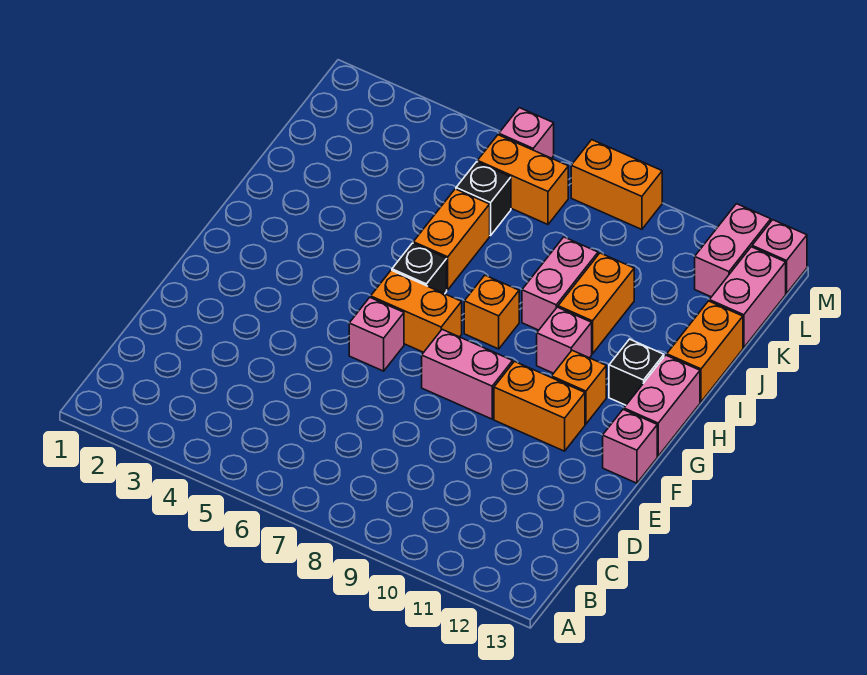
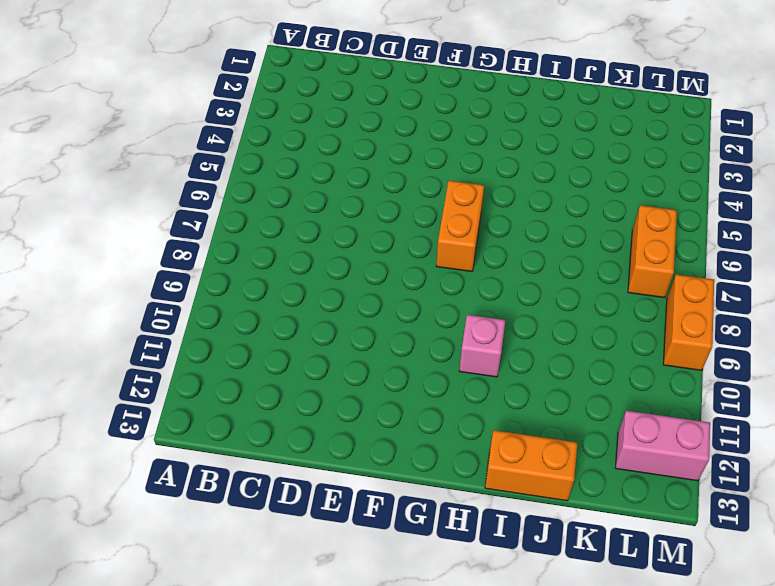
none -> pink 1x1 brick [349,297,404,371]
none -> pink 1x2 brick [422,329,513,419]
none -> orange 1x2 brick [494,361,585,451]

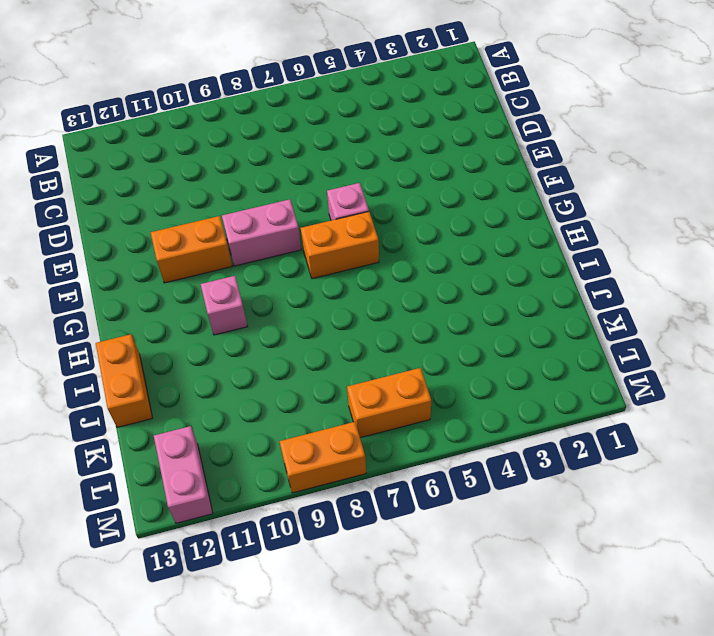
none -> pink 1x1 brick [603,410,657,483]
none -> orange 1x1 brick [552,350,606,424]
none -> pink 1x2 brick [624,355,700,456]

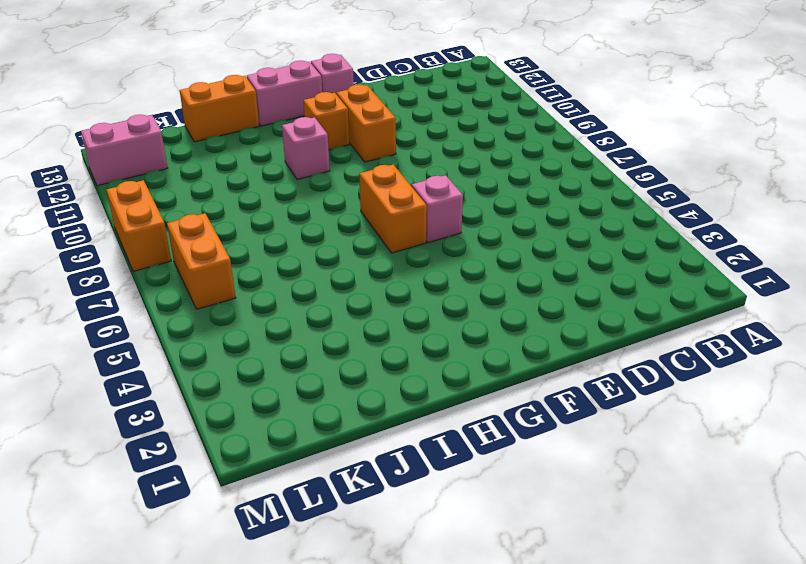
none -> pink 1x2 brick [422,329,513,419]
none -> black 1x1 brick [392,243,447,294]
none -> orange 1x1 brick [464,275,519,349]

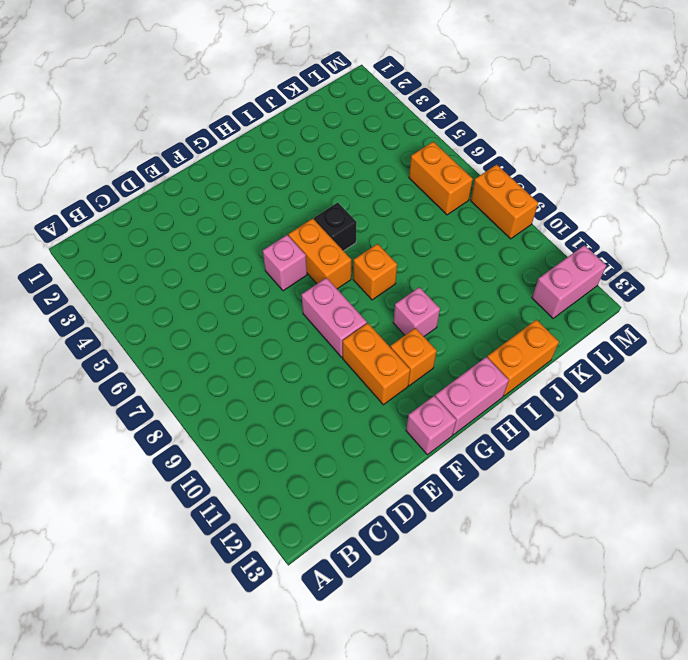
none -> black 1x1 brick [609,339,664,405]
none -> orange 1x2 brick [413,189,490,290]
none -> pink 1x2 brick [522,237,598,330]

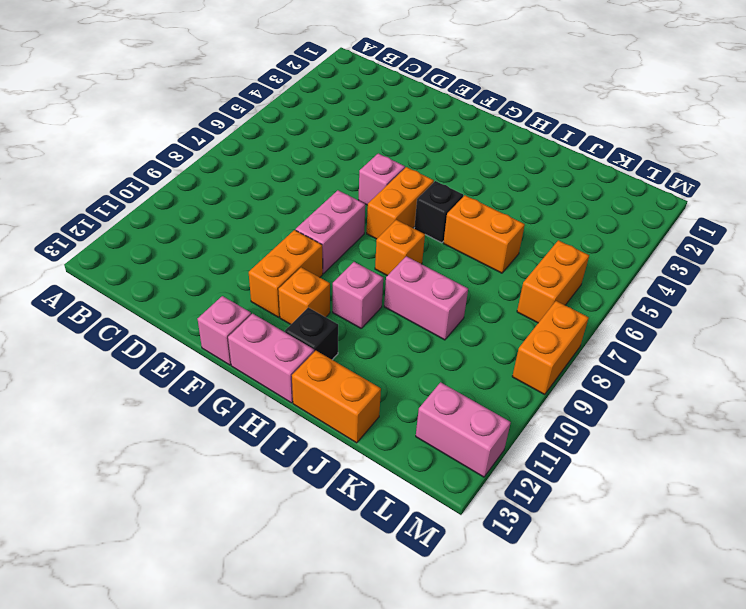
none -> orange 1x2 brick [558,253,634,354]
none -> black 1x1 brick [456,162,511,236]
none -> pink 1x2 brick [709,247,786,348]

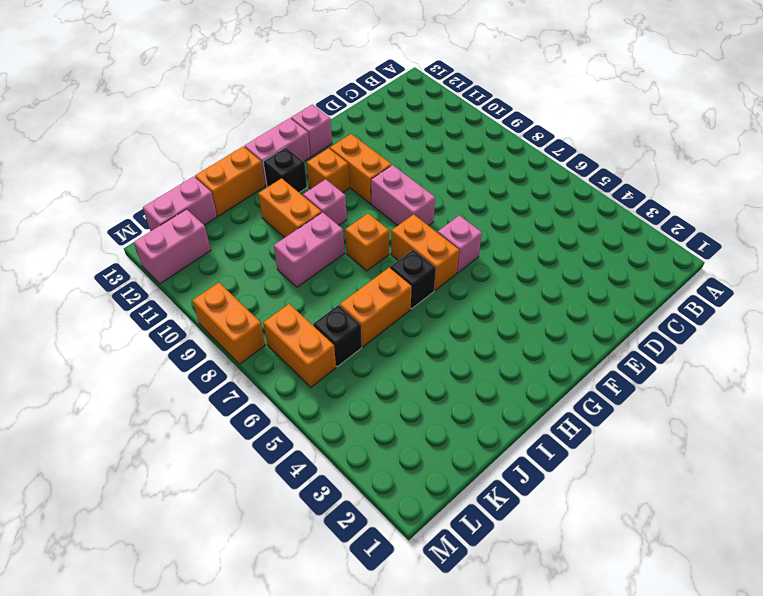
orange 1x2 brick [258,178,322,237] -> orange 1x2 brick turned to [558,253,634,354]
none -> pink 1x1 brick [499,108,554,158]
none -> pink 1x1 brick [752,220,807,293]

